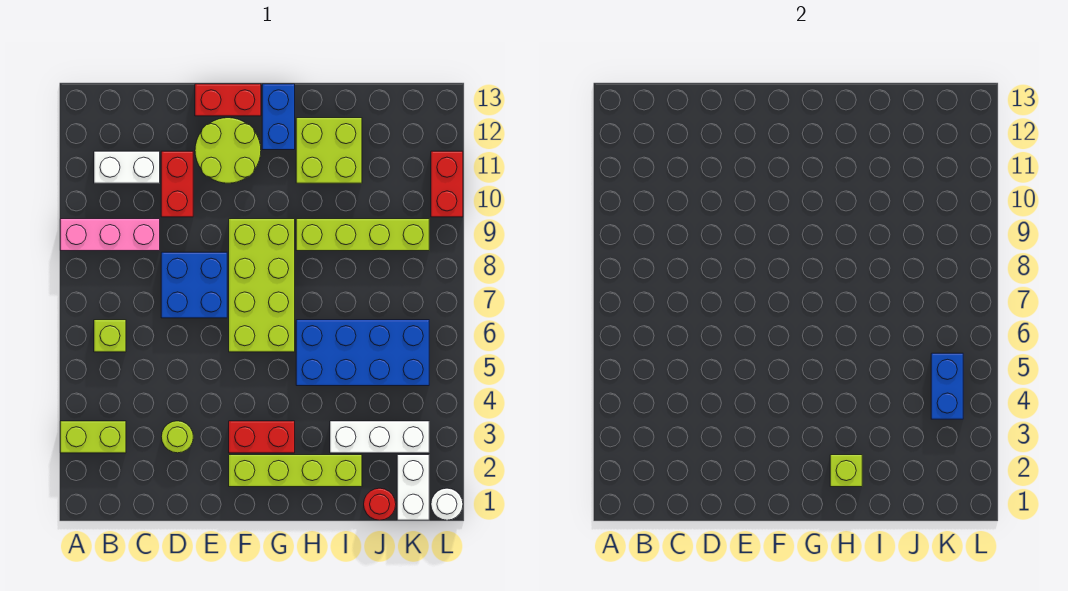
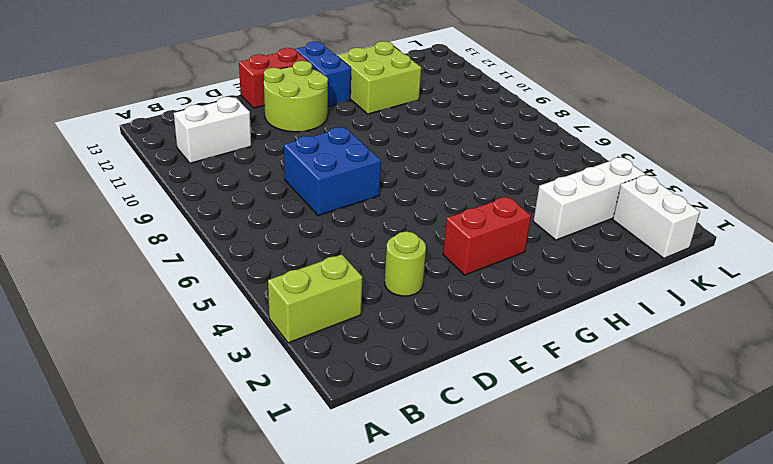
none -> pink 1x3 brick [60,219,160,251]
none -> lime 1x1 brick [94,320,126,352]
none -> red 1x2 brick [161,151,193,217]

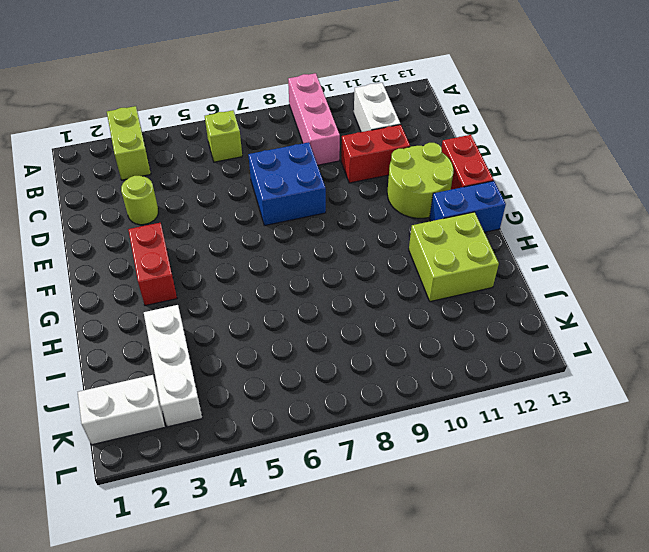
none -> lime 1x4 brick [229,455,362,487]
none -> lime 2x4 brick [229,219,295,352]
none -> blue 2x4 brick [296,320,429,386]

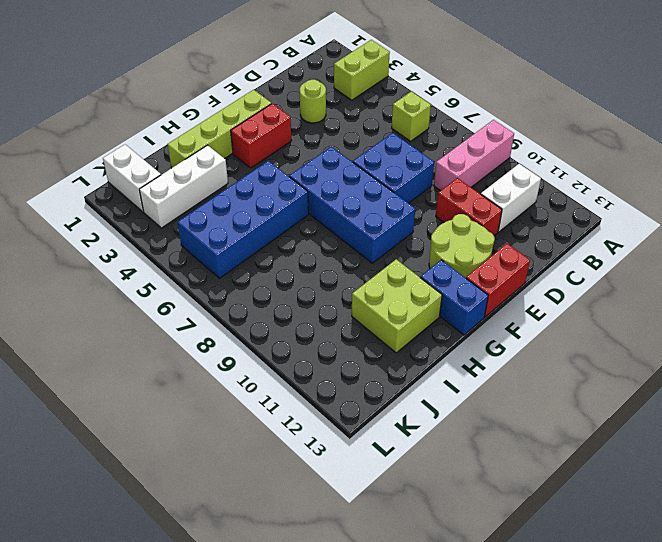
blue 2x4 brick [289,147,415,263] -> lime 2x4 brick [229,219,295,352]
none -> lime 1x4 brick [296,219,429,251]
none -> red 1x1 round brick [364,488,396,520]
none -> white 1x1 round brick [431,488,463,520]

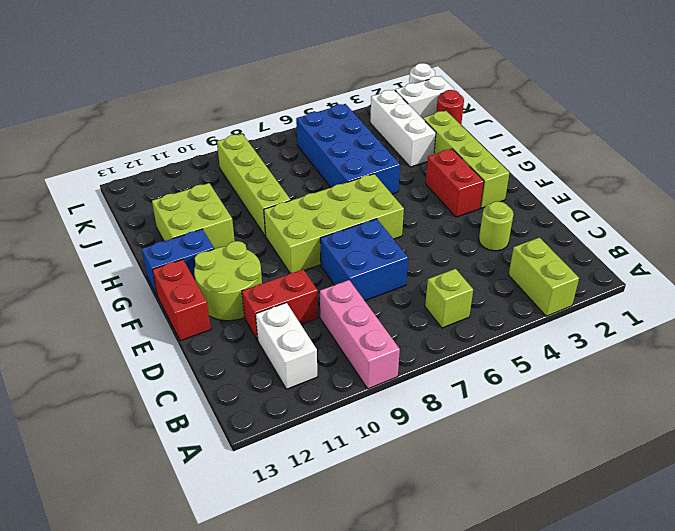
none -> red 1x2 brick [431,151,463,217]
none -> lime 1x1 brick [830,455,862,487]
none -> blue 1x2 brick [931,353,963,419]

